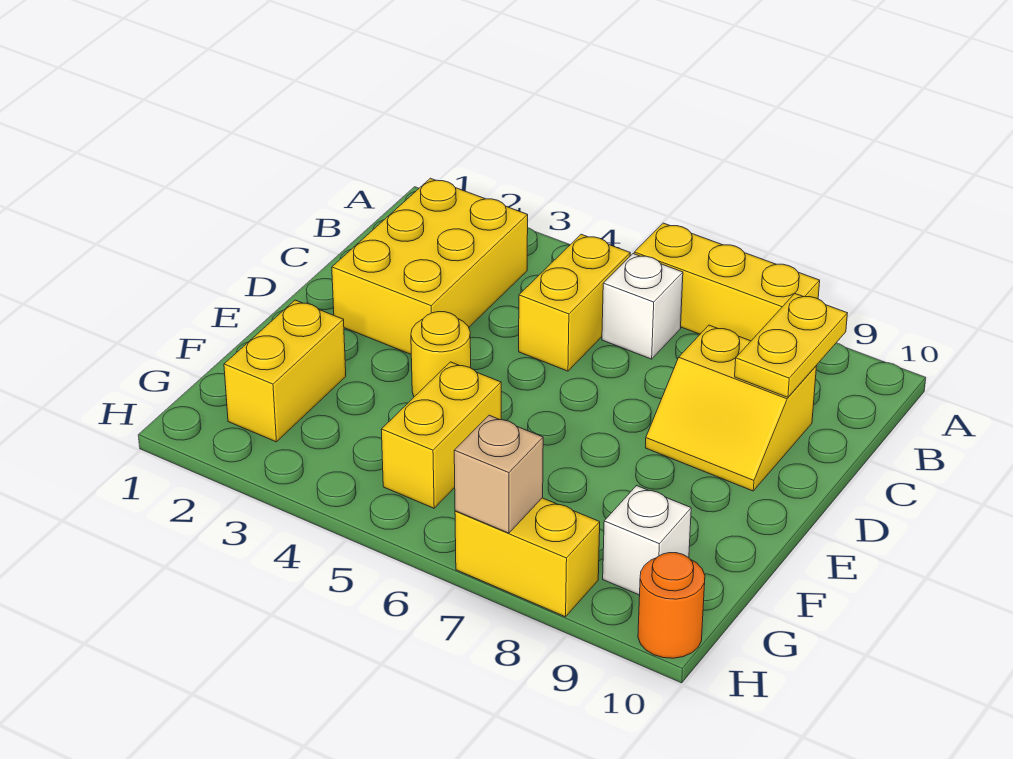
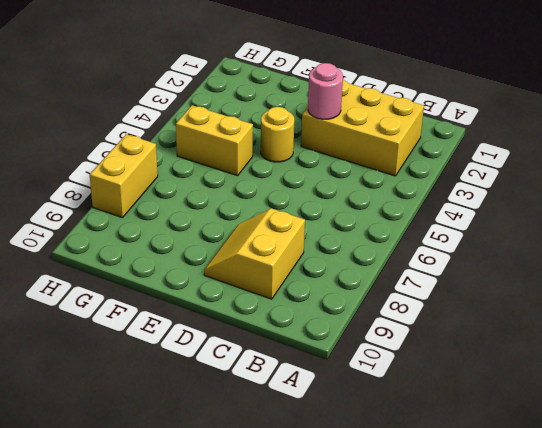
pink 1x1 round brick [308,63,343,119] -> none
none -> yellow 1x3 brick [634,223,820,341]
none -> yellow 1x2 brick [519,234,630,371]
none -> white 1x1 brick [602,254,683,359]

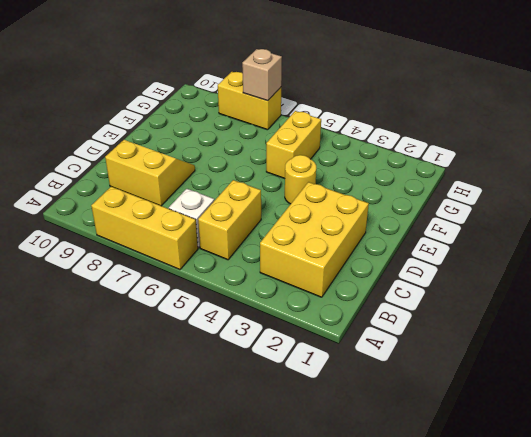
none -> yellow 1x2 brick [224,300,346,442]
none -> white 1x1 brick [603,486,691,595]
none -> orange 1x1 round brick [638,553,705,658]

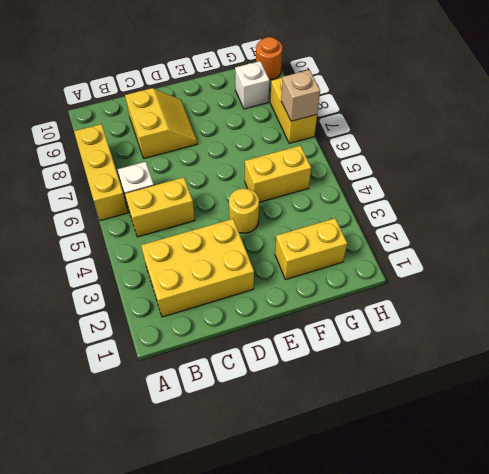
none -> yellow 1x2 plate [735,294,847,397]

